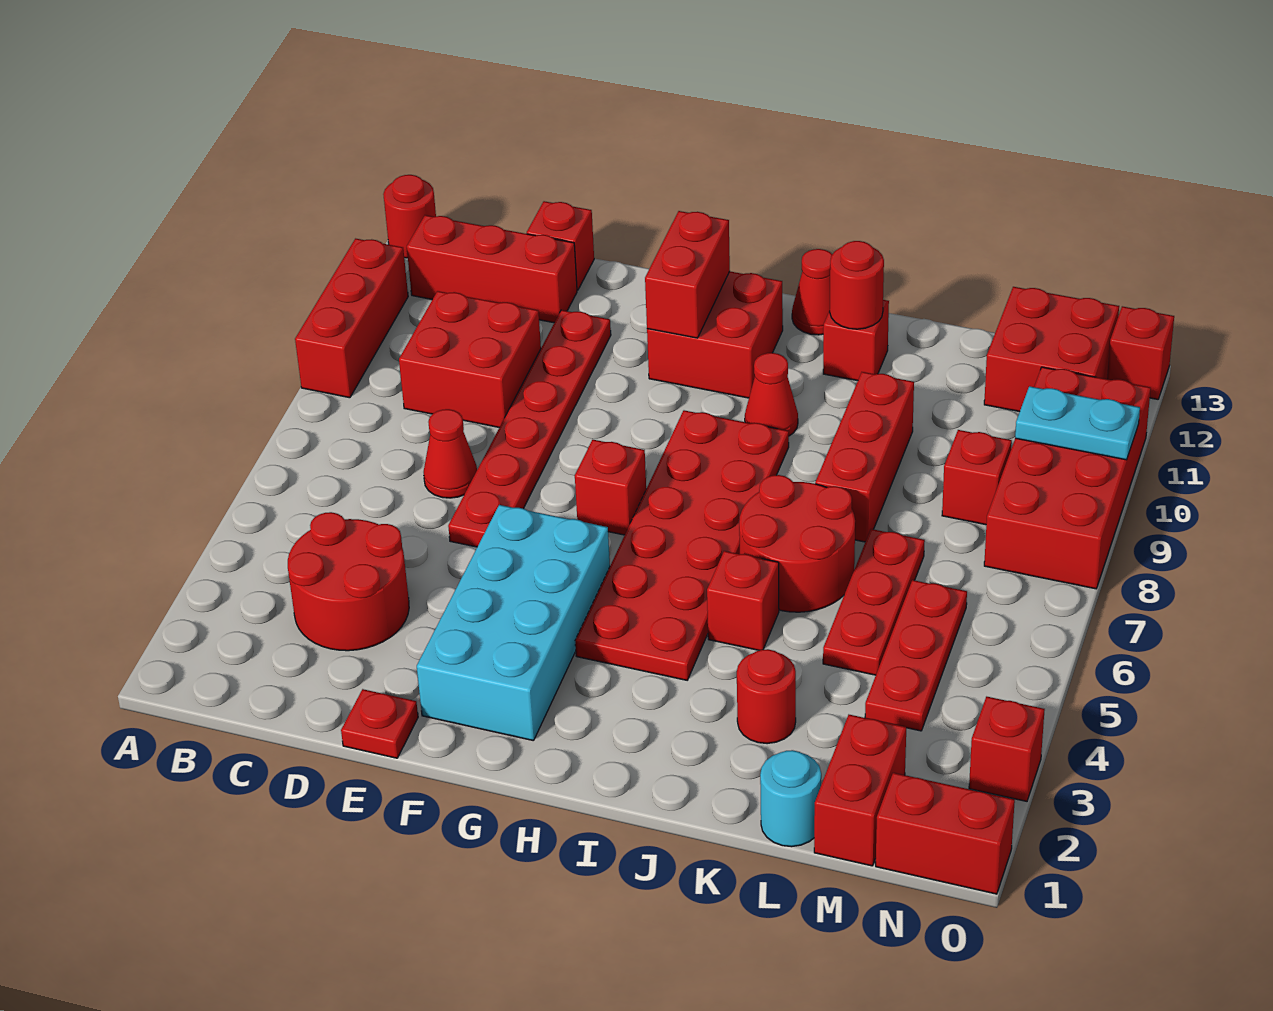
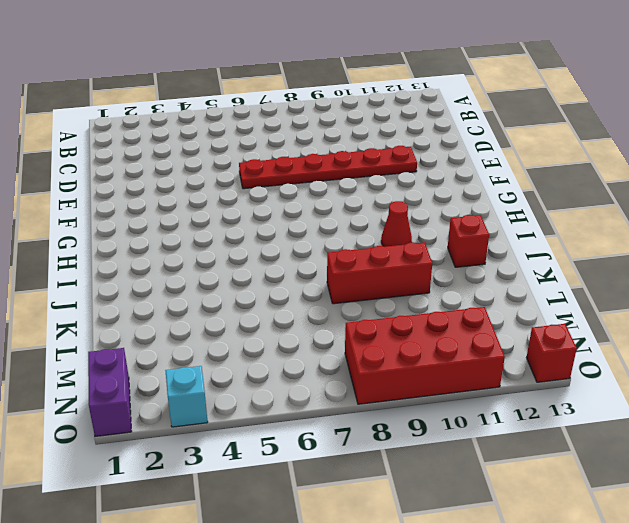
purple 1x2 brick [88,348,132,436] -> red 1x2 brick [876,773,1015,894]
cyan 1x1 brick [165,366,208,427] -> red 1x1 brick [969,697,1045,801]
none -> red 1x3 brick [295,239,408,398]
none -> red 1x1 round brick [383,175,436,258]
none -> red 1x3 brick [407,215,577,323]
none -> red 2x2 round brick [288,512,409,651]

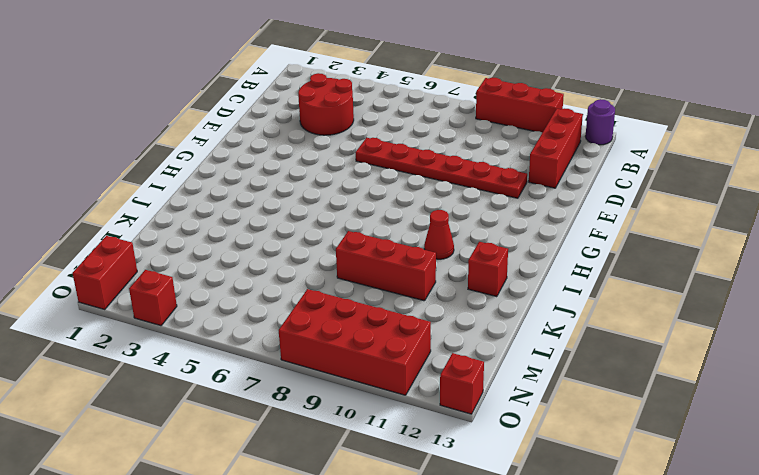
purple 1x1 round brick [585,99,615,145] -> red 1x1 round brick [383,175,436,258]
none -> red 2x2 brick [399,291,541,428]
none -> red 1x1 cone [424,409,477,498]
none -> red 1x1 brick [527,201,594,290]
none -> red 1x1 plate [341,689,418,758]

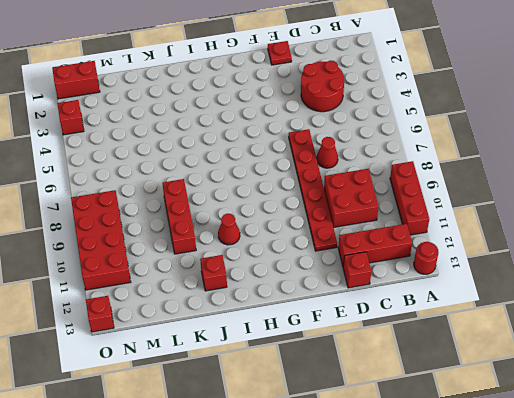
none -> cyan 2x4 brick [417,505,610,741]
none -> red 1x1 brick [575,440,646,535]
none -> red 2x2 brick [647,271,783,398]
none -> red 2x6 plate [575,410,789,680]

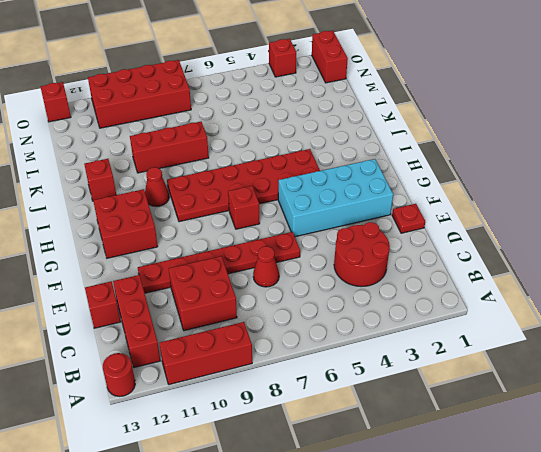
none -> red 1x1 cone [792,249,832,335]
none -> red 1x1 brick [707,551,779,650]
none -> red 2x2 round brick [739,475,855,612]
none -> red 1x1 round brick [737,649,796,744]

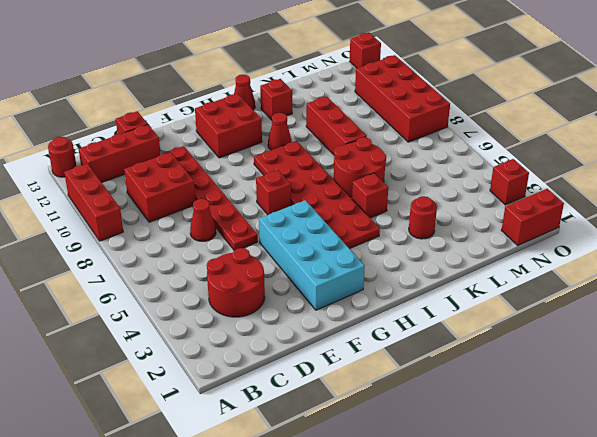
none -> red 1x1 plate [341,689,418,758]
none -> cyan 1x1 round brick [760,750,821,847]
none -> red 1x3 plate [823,529,925,675]
none -> red 1x2 brick [814,715,906,866]

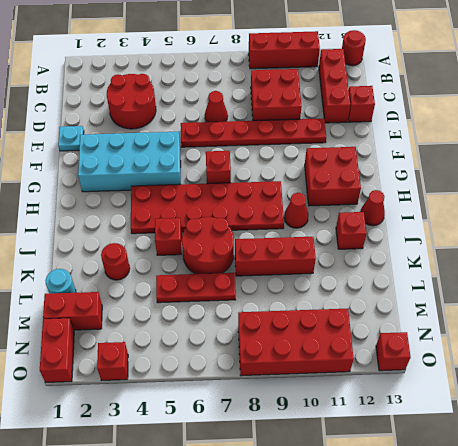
cyan 1x1 plate [58,126,84,151] -> red 1x1 plate [341,689,418,758]
none -> red 1x3 plate [865,580,967,731]
none -> red 1x1 brick [942,430,1012,525]
none -> red 2x2 brick [984,287,1119,412]
none -> red 1x2 brick [645,211,730,338]

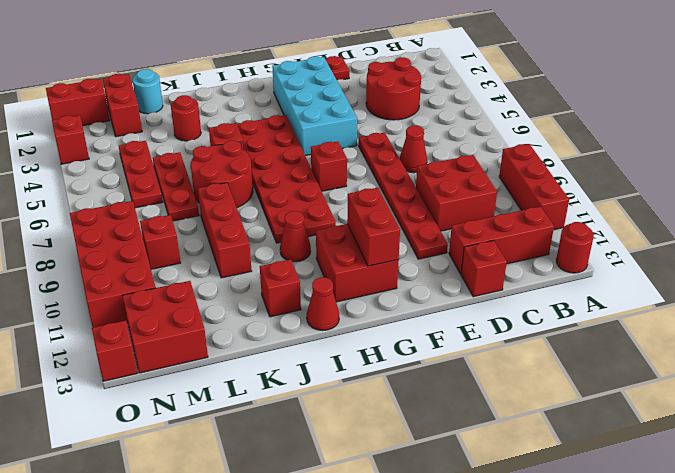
none -> red 1x1 round brick [830,241,884,329]
none -> cyan 1x2 plate [1015,386,1140,460]

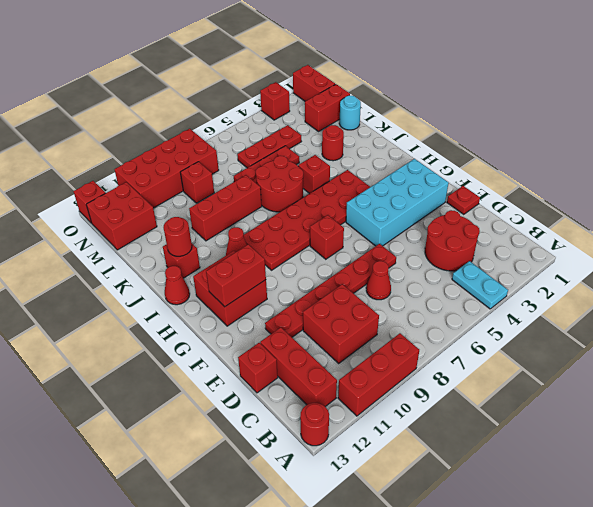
cyan 1x2 plate [452,261,508,309] -> cyan 1x2 plate moved to [1015,386,1140,460]

